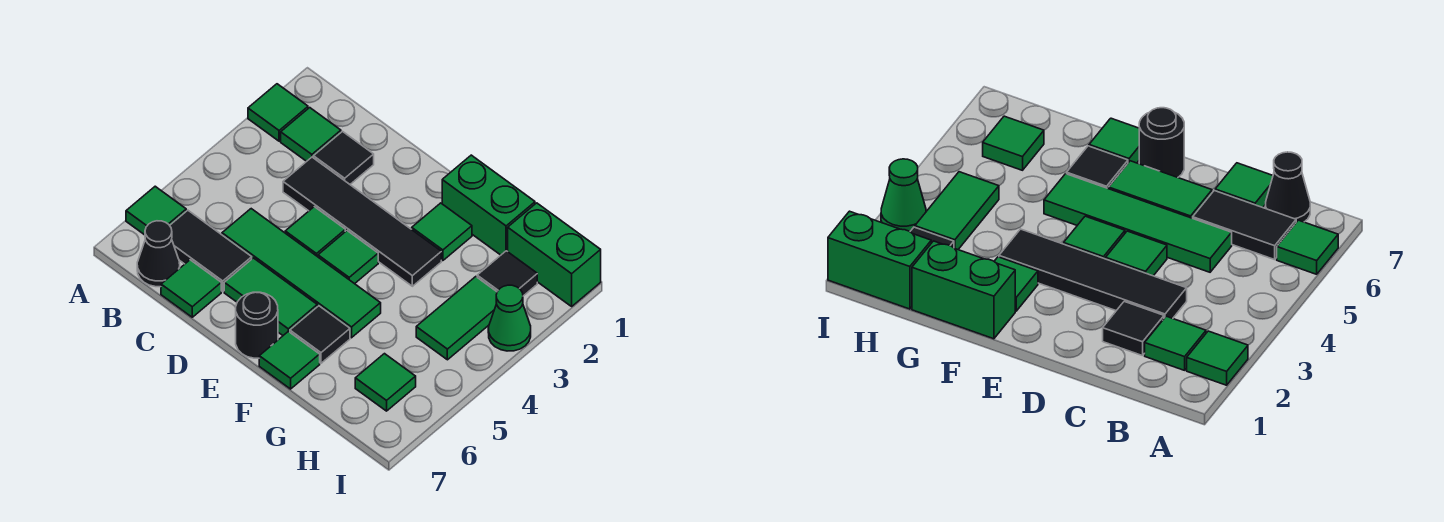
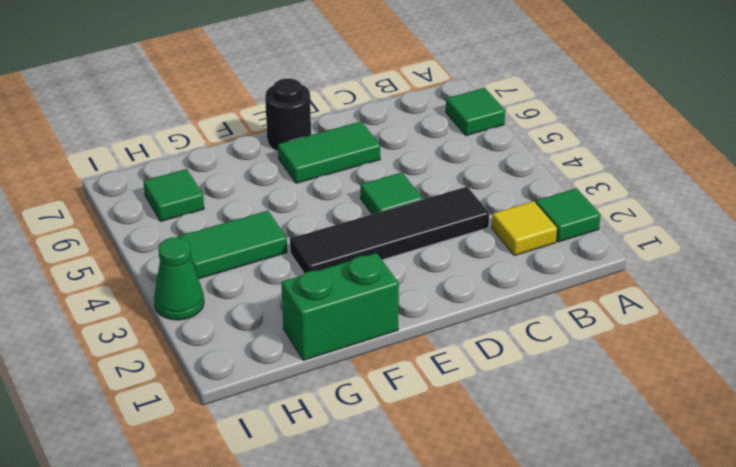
yellow 1x1 tile [492,201,557,256] -> green 1x1 tile [281,108,341,161]
green 1x2 tile [177,211,287,279] -> green 1x2 tile turned to [416,277,497,360]
none -> black 1x2 tile [170,210,252,292]
none -> black 1x1 cone [137,221,180,287]
none -> black 1x1 tile [313,132,374,184]

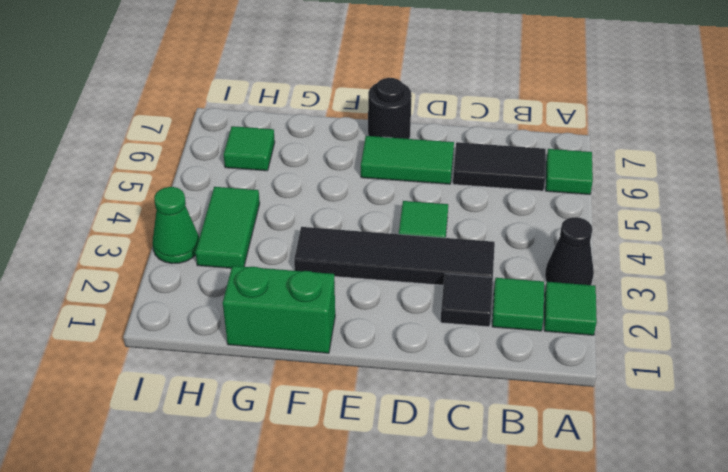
black 1x1 cone [545,217,594,285] -> black 1x1 cone moved to [137,221,180,287]
none -> green 1x4 tile [222,209,381,338]
none -> green 1x1 tile [161,260,221,317]
none -> green 1x1 tile [318,231,378,284]

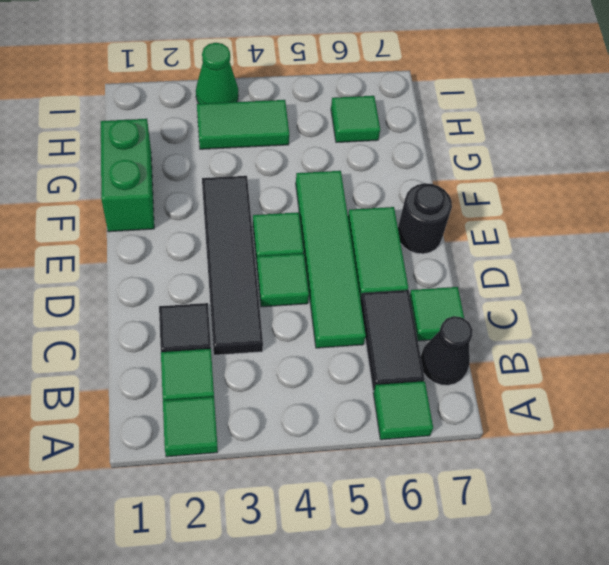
none -> green 1x1 tile [412,203,472,261]
none -> black 1x1 tile [290,306,350,363]
none -> green 1x1 tile [259,331,320,389]

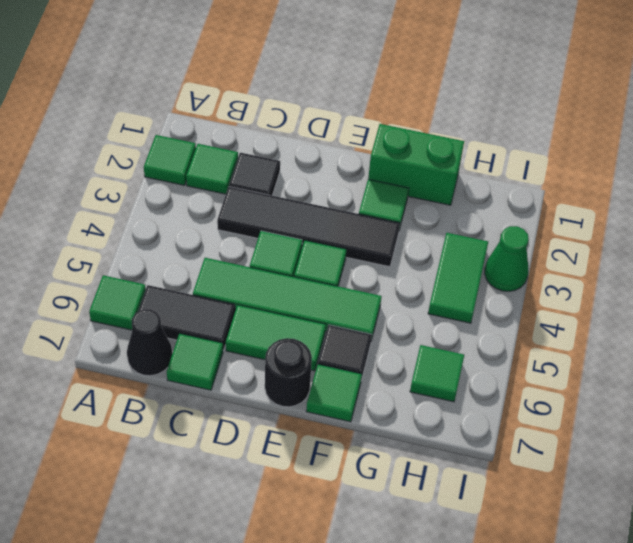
none -> green 1x2 brick [508,203,601,306]
none -> black 1x1 tile [477,251,537,296]

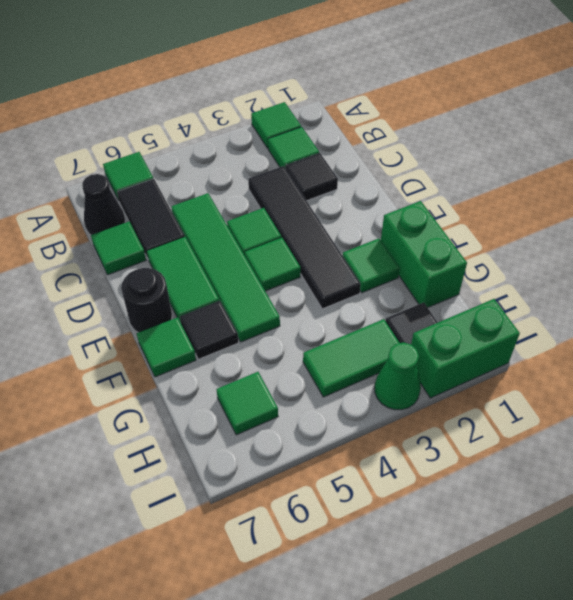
green 1x2 brick [411,299,520,398] -> green 1x2 brick turned to [508,203,601,306]

